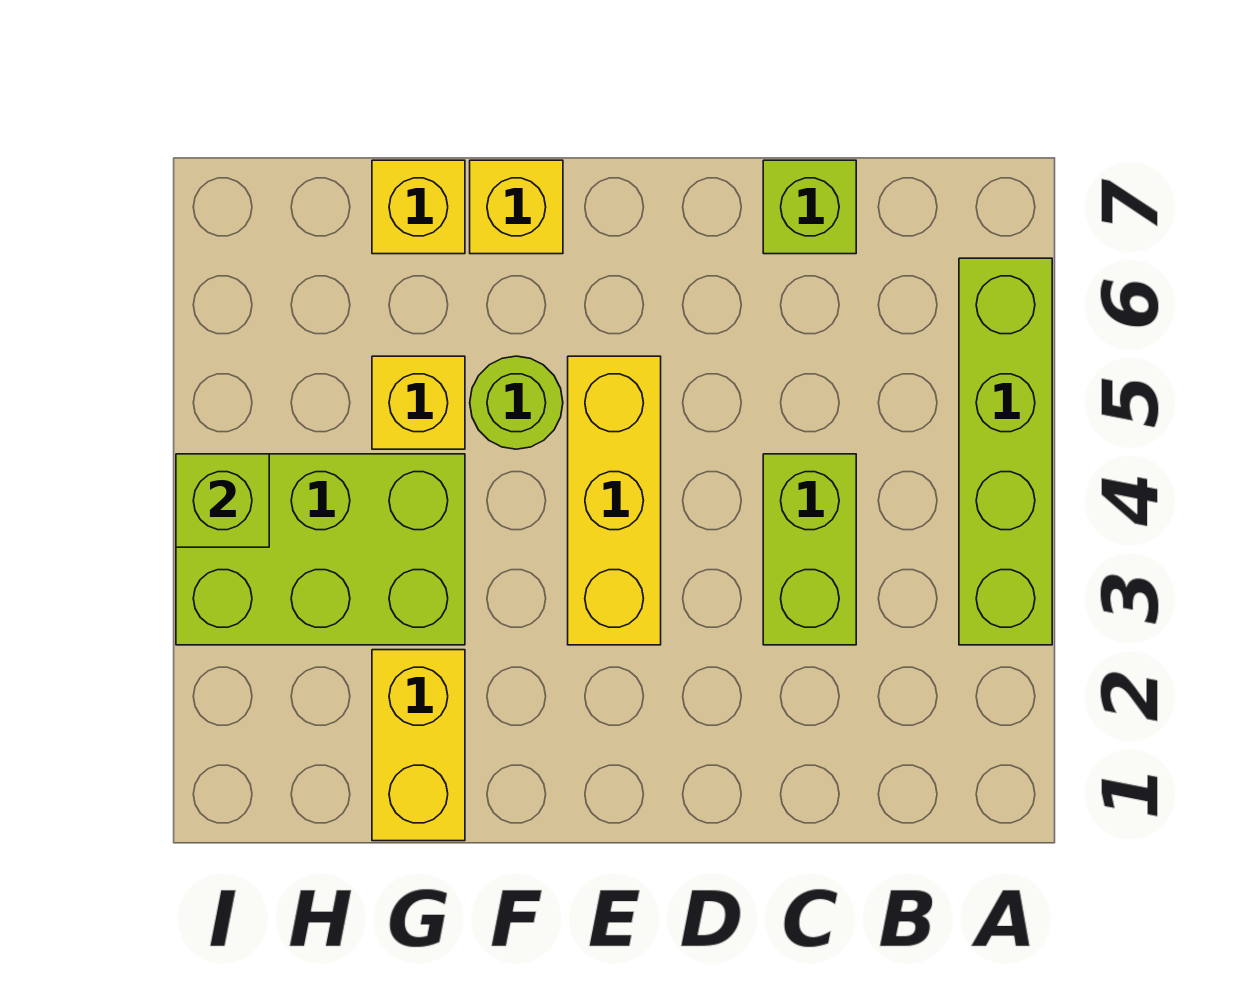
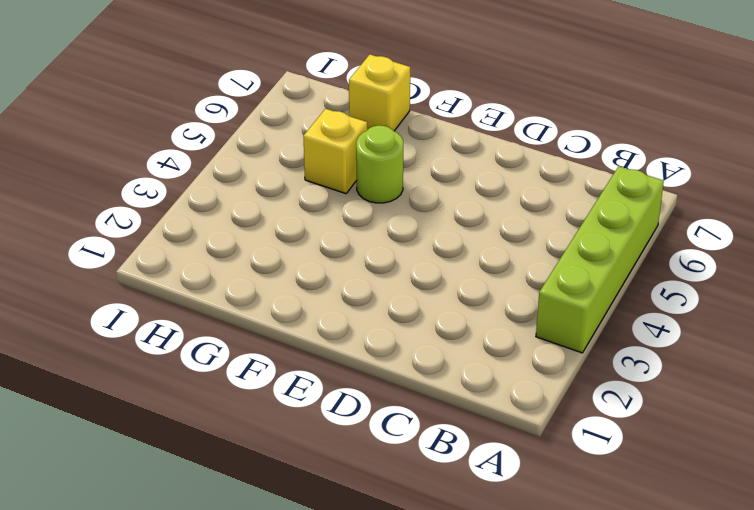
none -> lime 1x2 brick [763,454,856,645]
none -> lime 1x1 brick [763,160,856,254]

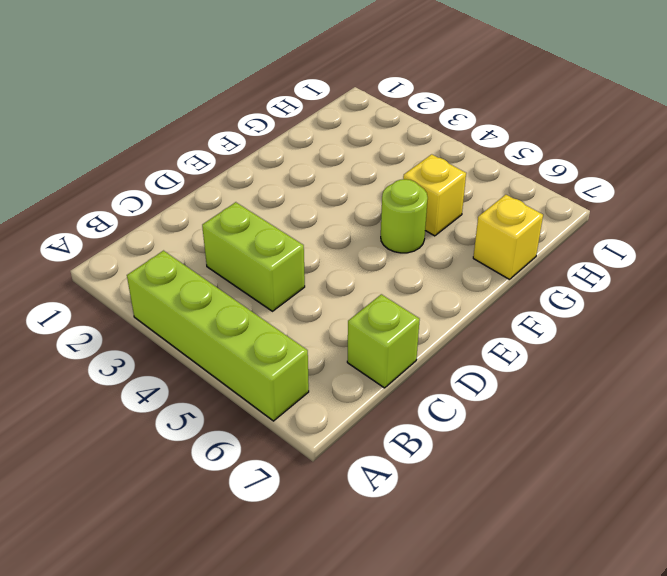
none -> yellow 1x3 brick [568,356,661,645]
none -> yellow 1x1 brick [470,160,563,254]

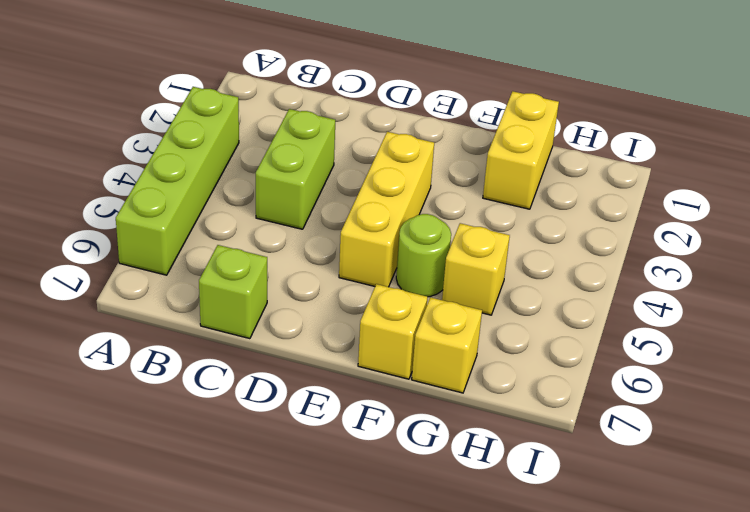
none -> lime 2x3 brick [176,454,465,645]
none -> lime 1x1 brick [176,454,269,547]

